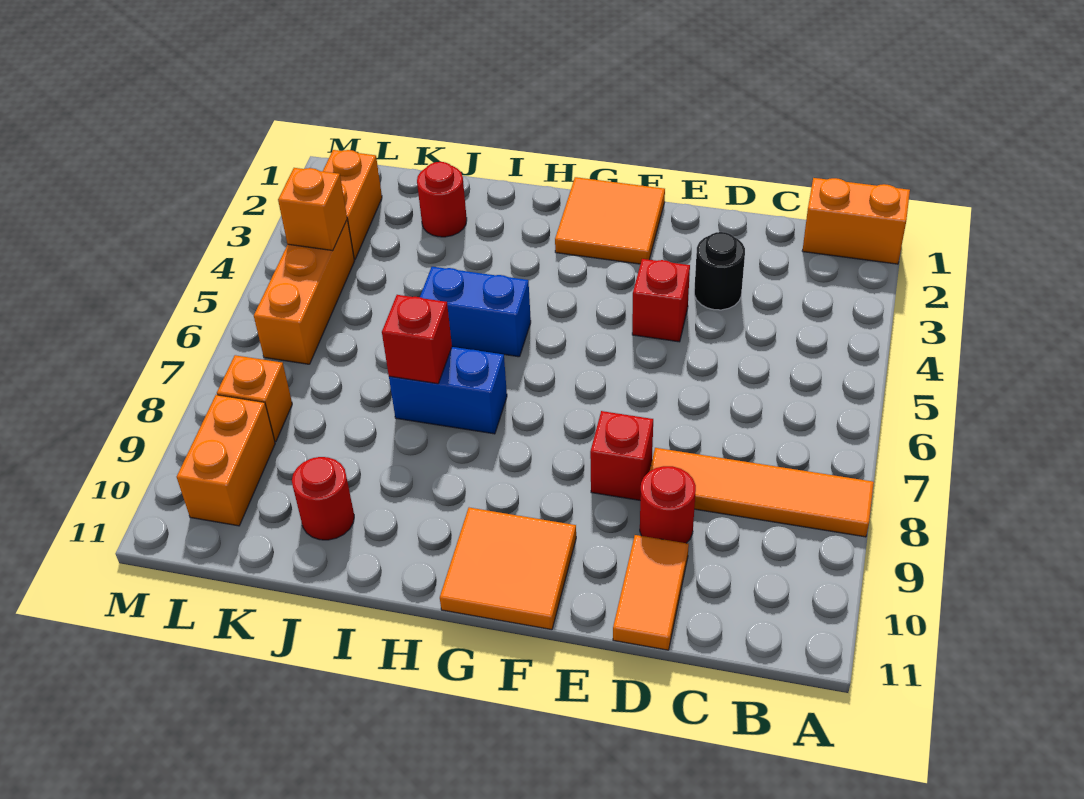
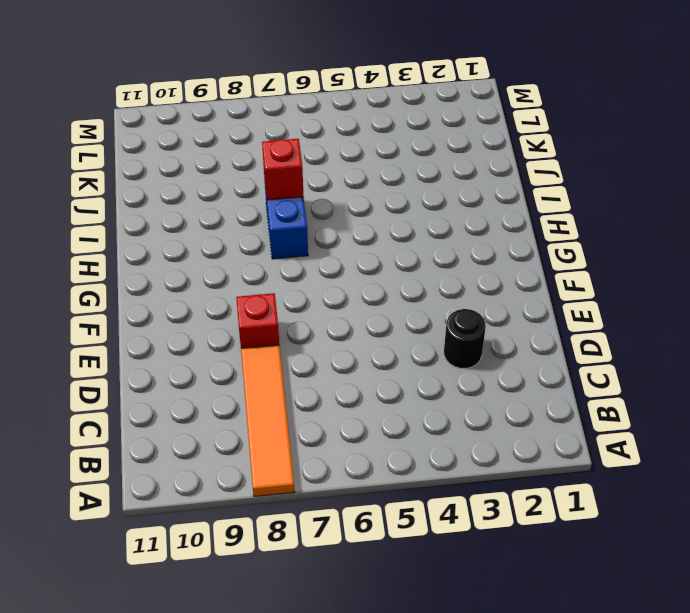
none -> orange 1x2 brick [802,178,910,264]
none -> red 1x1 round brick [640,466,696,543]
none -> orange 1x2 tile [613,535,689,650]

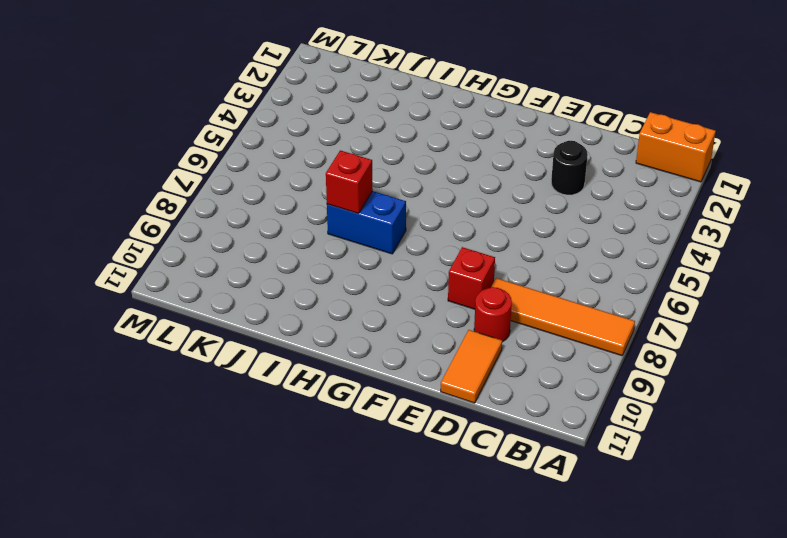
none -> red 1x1 brick [632,259,690,342]
none -> orange 2x2 tile [555,177,665,264]
none -> orange 2x2 tile [440,508,576,630]

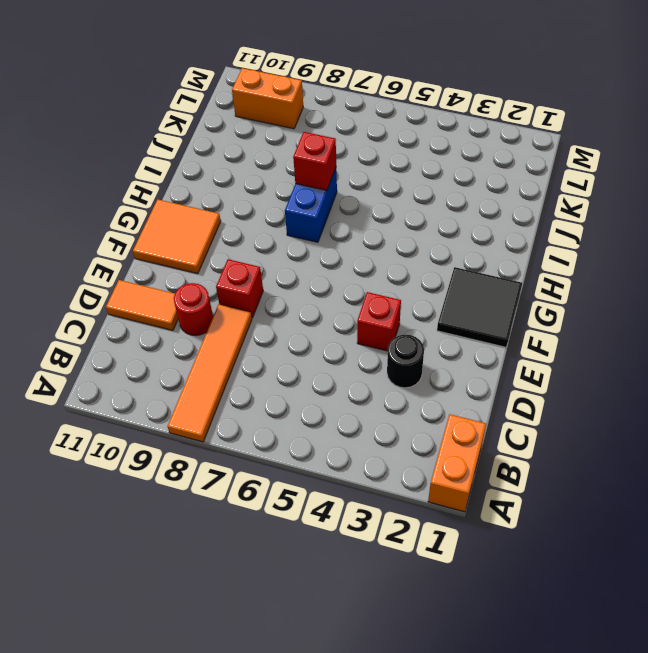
black 2x2 tile [437,267,522,347] -> orange 2x2 tile [555,177,665,264]
none -> blue 1x2 brick [420,267,531,357]
none -> red 1x1 round brick [417,162,467,237]
none -> red 1x1 round brick [292,457,354,540]

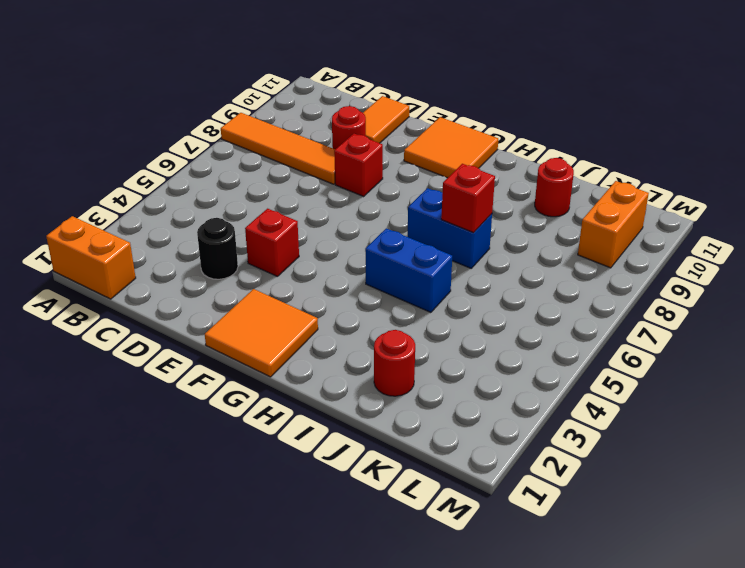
none -> orange 1x2 brick [323,150,382,260]
none -> orange 1x3 brick [254,220,354,364]
none -> orange 1x1 brick [217,355,292,442]

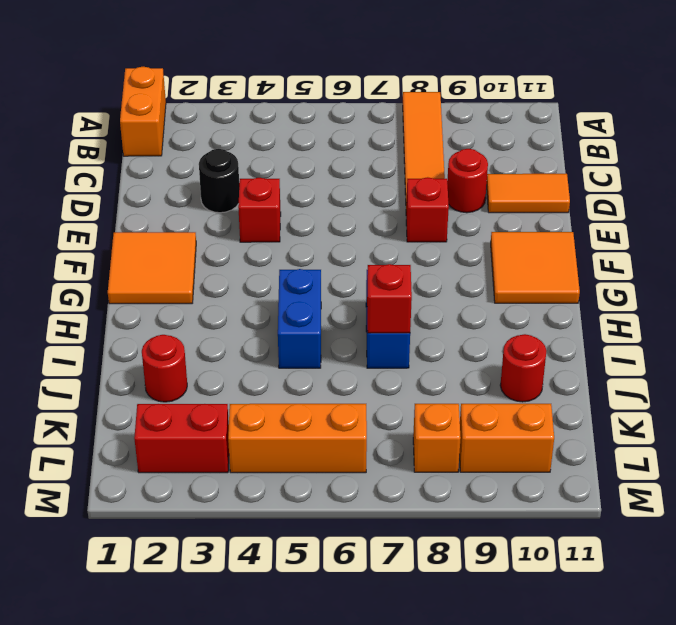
red 1x2 brick [134,404,229,473] -> orange 1x2 brick [323,150,382,260]
none -> orange 1x1 brick [278,168,347,251]

